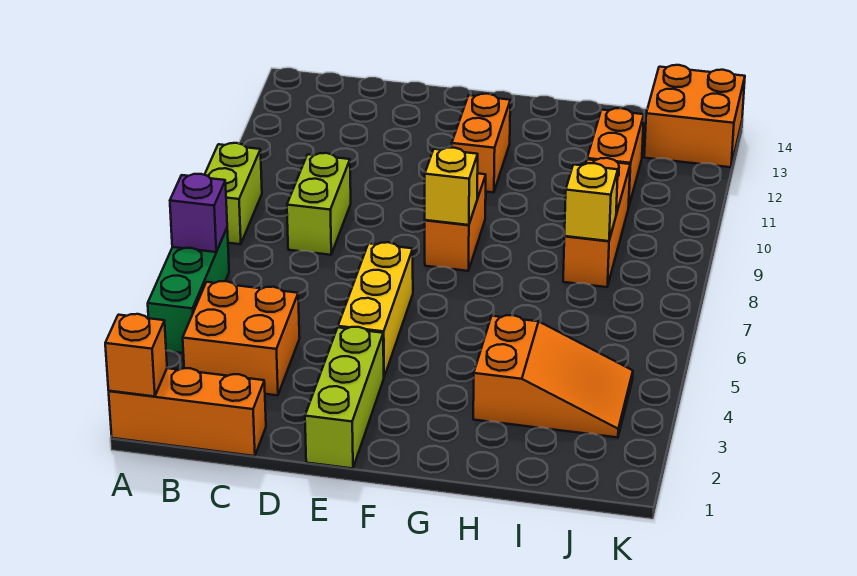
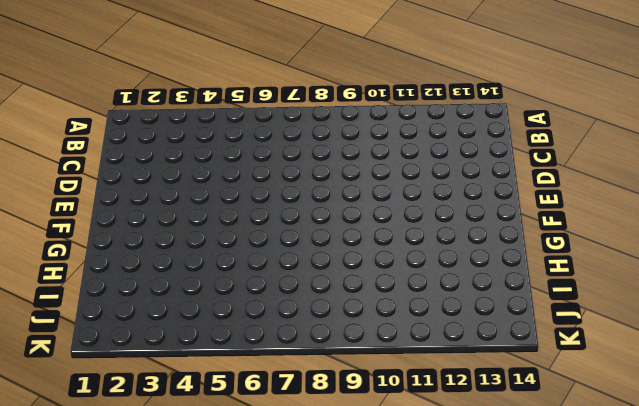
none -> orange 1x3 brick [109,368,266,456]
none -> green 1x3 brick [148,229,229,353]
none -> lime 1x2 brick [205,143,262,244]

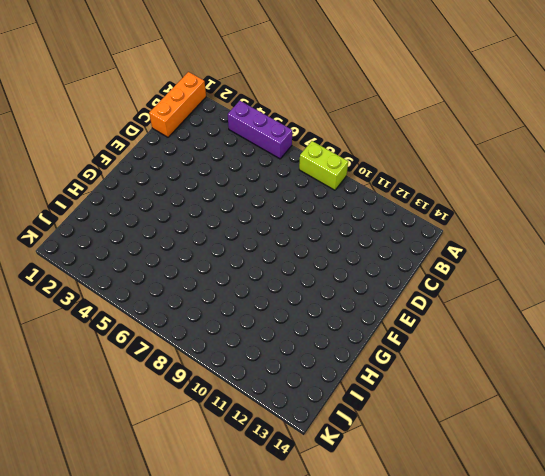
purple 1x3 brick [228,101,292,159] -> green 1x3 brick [148,229,229,353]
none -> orange 2x2 brick [183,281,300,395]
none -> lime 1x2 brick [287,153,351,255]
none -> lime 1x3 brick [305,327,384,468]

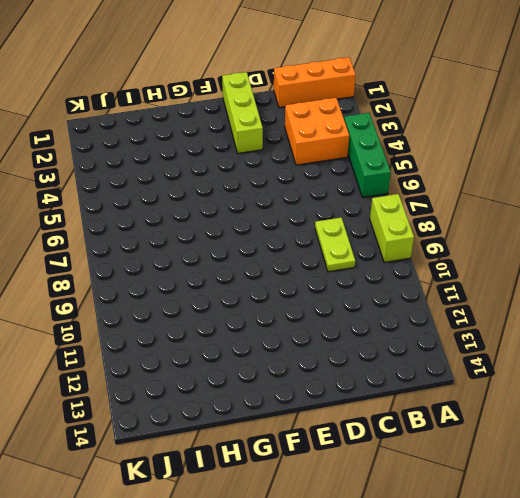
lime 1x2 plate [315,217,355,272] -> lime 1x2 brick [287,153,351,255]
none -> yellow 1x3 brick [338,242,413,377]
none -> orange 1x2 brick [425,174,486,271]
none -> orange 1x2 brick [452,94,510,192]

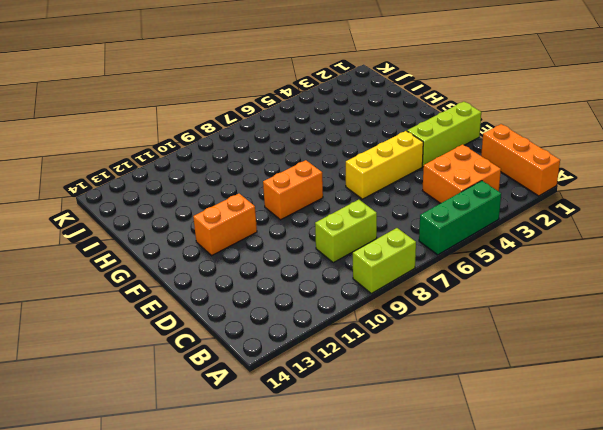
none -> orange 2x3 slope [473,315,633,437]
none -> orange 1x3 brick [563,158,630,287]
none -> orange 1x2 brick [587,108,644,205]

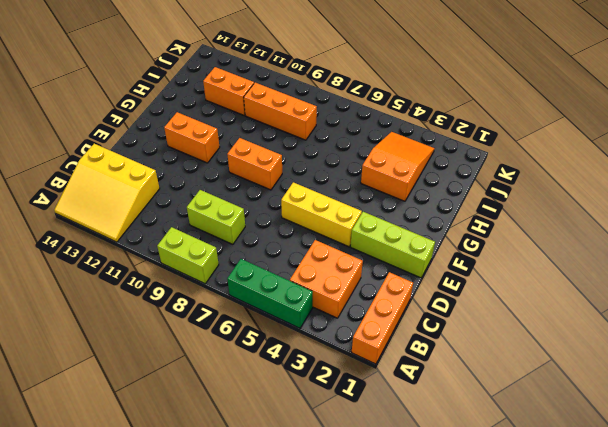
yellow 3x3 slope [54,144,160,242] -> none
none -> orange 2x2 brick [644,65,745,167]
none -> orange 1x1 brick [105,314,167,396]
none -> purple 1x1 brick [170,174,227,252]

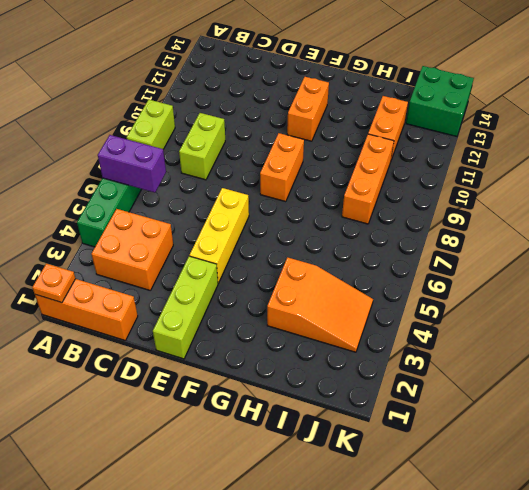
orange 1x1 plate [32,264,76,303] -> orange 1x1 brick [105,314,167,396]
purple 1x2 brick [98,135,166,192] -> purple 1x1 brick [170,174,227,252]
green 2x2 brick [406,66,474,136] -> orange 2x2 brick [644,65,745,167]
none -> yellow 1x1 brick [425,148,478,225]
none -> yellow 1x1 brick [564,163,618,241]

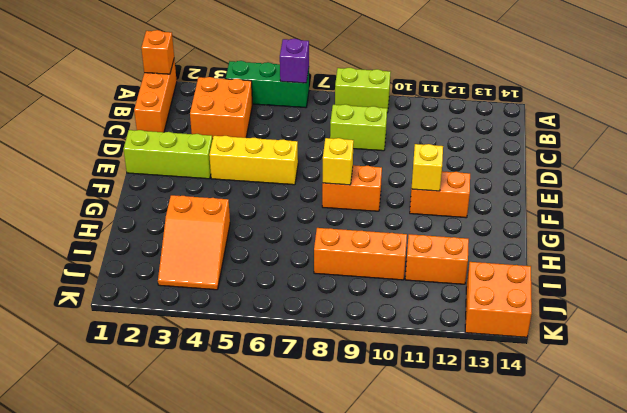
yellow 1x1 brick [412,144,443,191] -> yellow 1x1 brick moved to [564,163,618,241]

